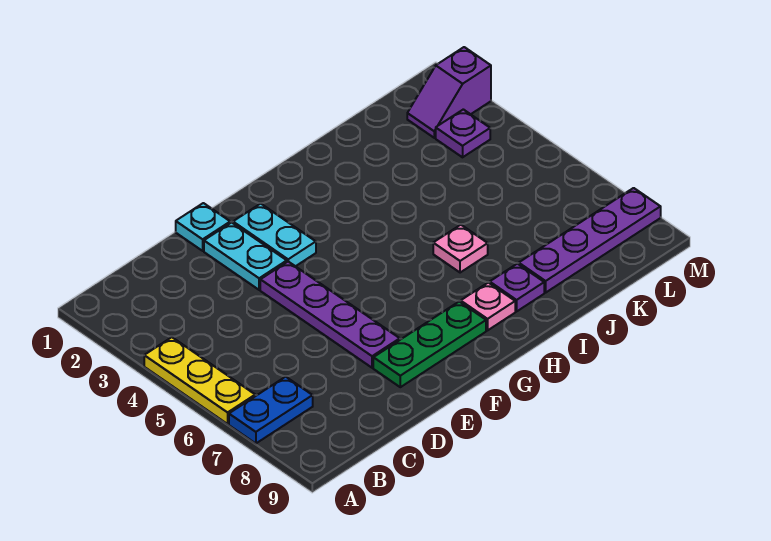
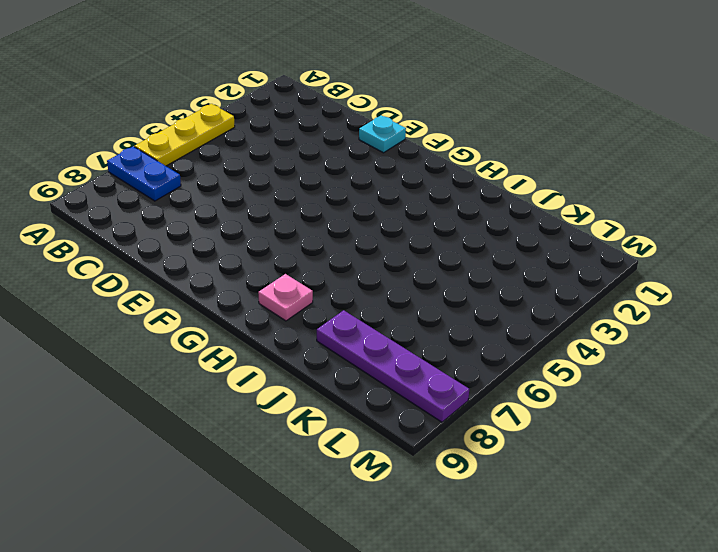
none -> cyan 1x2 plate [204,223,287,290]
none -> purple 1x4 plate [260,262,400,368]
none -> green 1x3 plate [373,302,486,387]

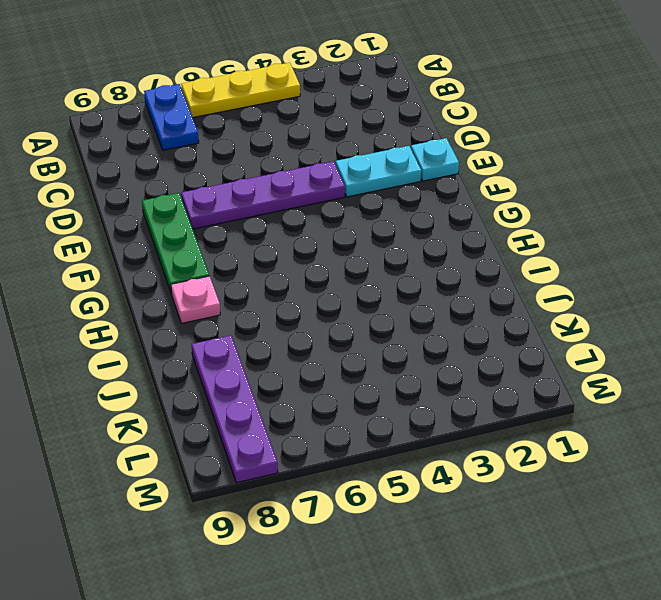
none -> cyan 1x2 plate [233,204,316,266]
none -> pink 1x1 plate [433,225,488,273]
none -> purple 1x1 plate [490,264,544,311]

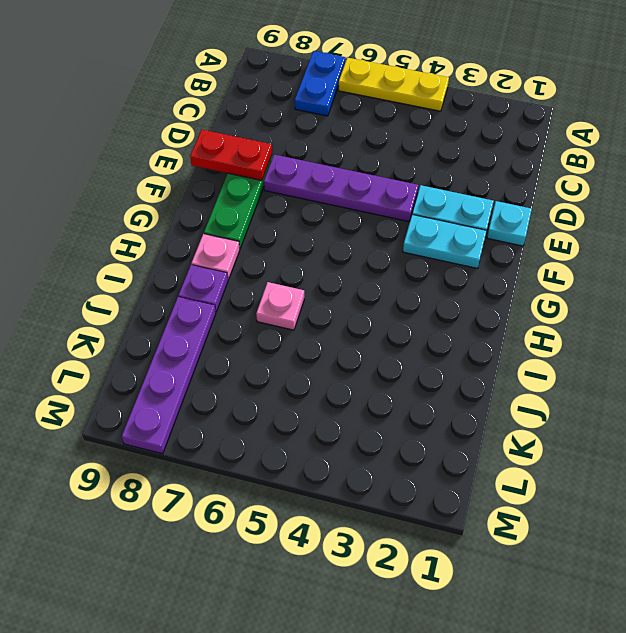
red 1x2 plate [190,130,272,180] -> none
none -> purple 1x2 slope [407,47,491,138]
none -> purple 1x1 plate [436,109,490,157]

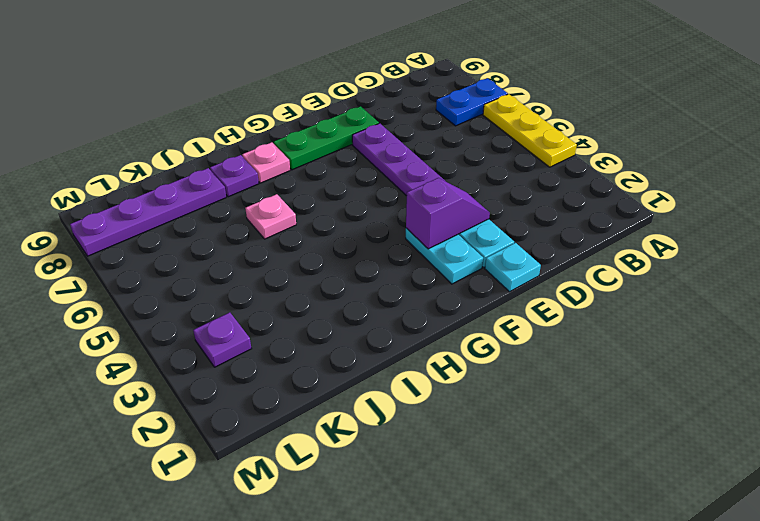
purple 1x2 slope [406,178,490,249] -> purple 1x2 slope moved to [407,47,491,138]

